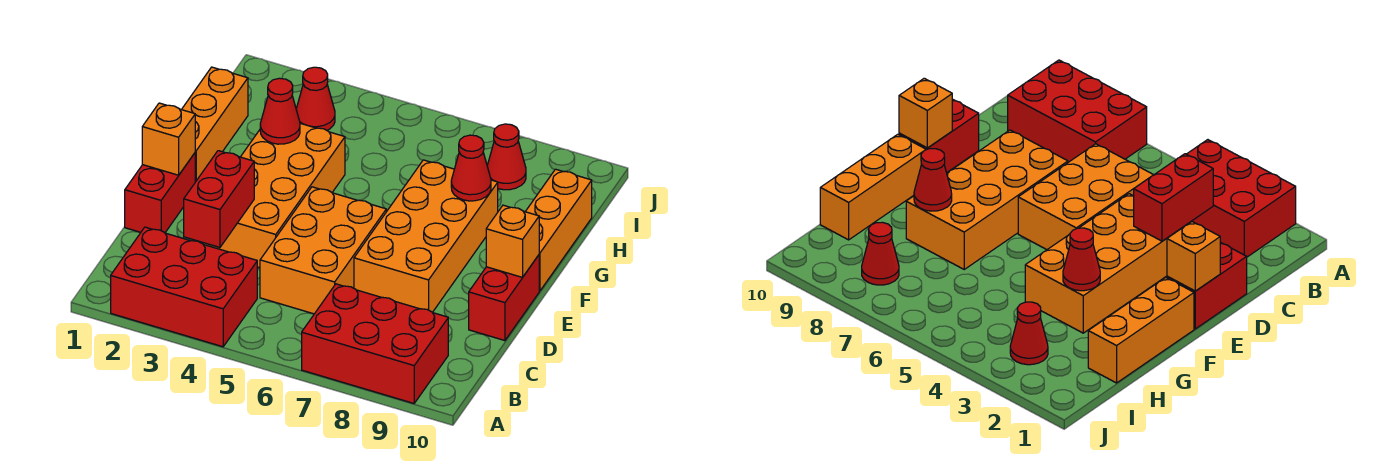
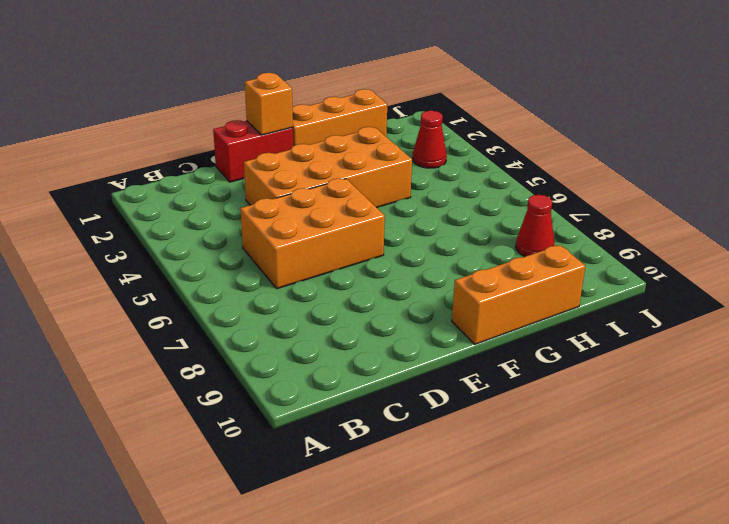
none -> red 2x3 brick [111,227,257,347]
none -> red 2x3 brick [302,284,448,403]
none -> orange 2x4 brick [354,160,498,312]

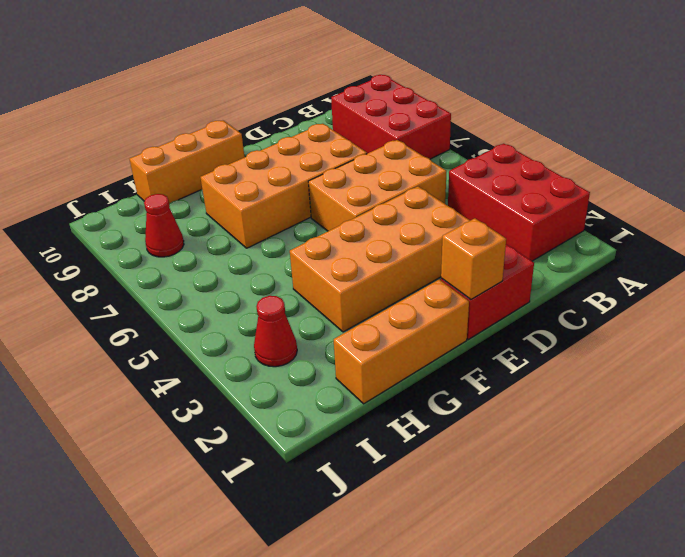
none -> red 1x2 brick [469,255,539,341]
none -> red 1x2 brick [184,151,254,247]
none -> orange 1x1 brick [486,205,539,277]

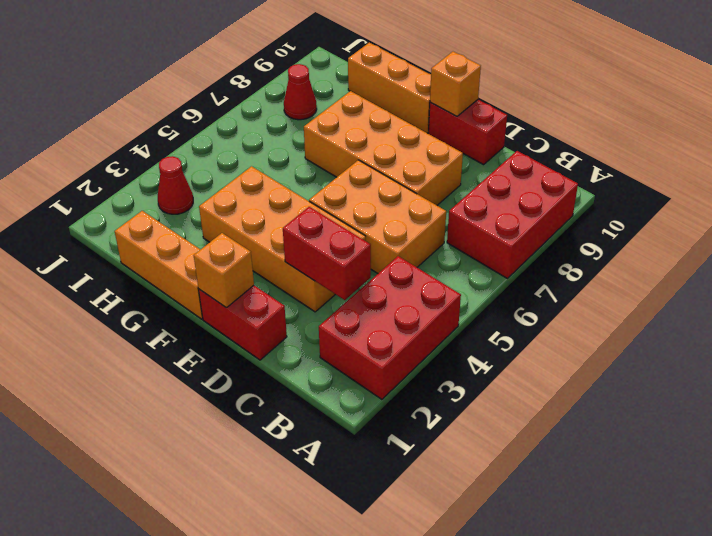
none -> red 1x1 cone [260,78,300,144]
none -> red 1x1 cone [451,135,491,201]

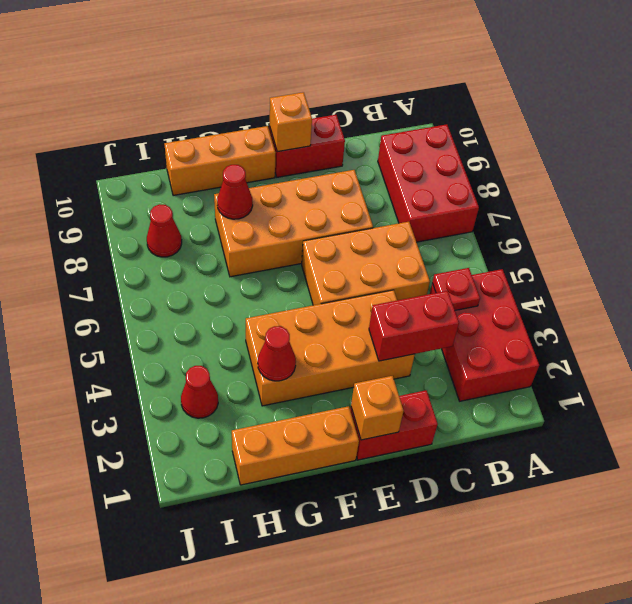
red 1x1 plate [432,268,480,310] -> none

